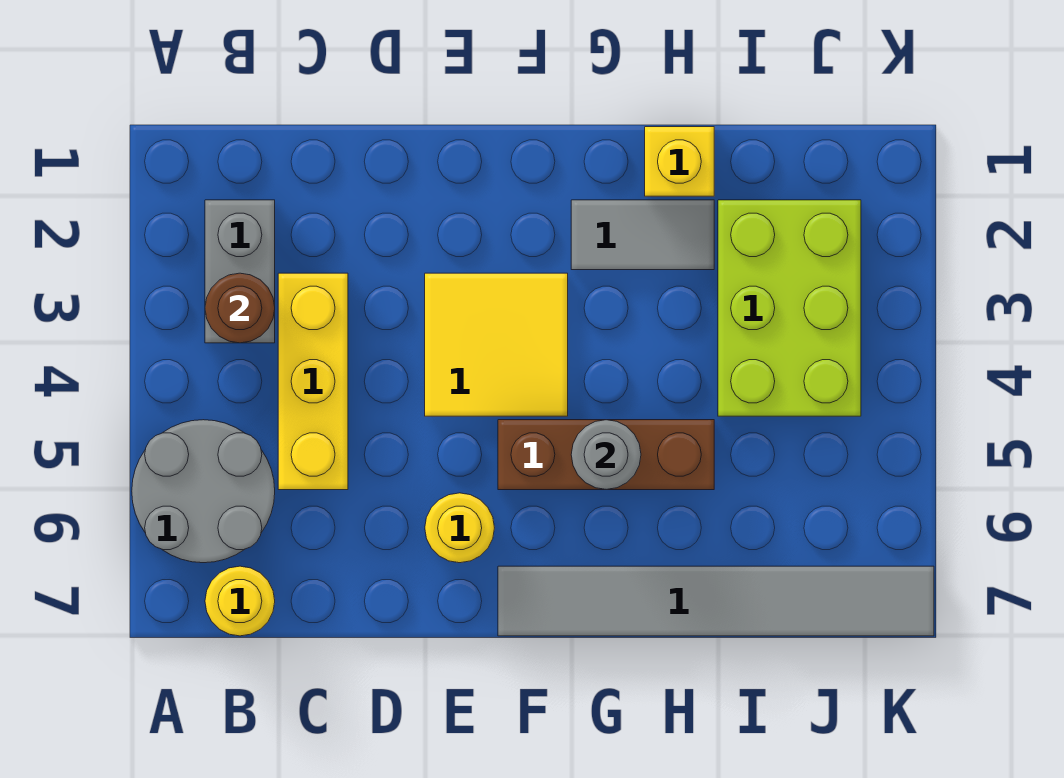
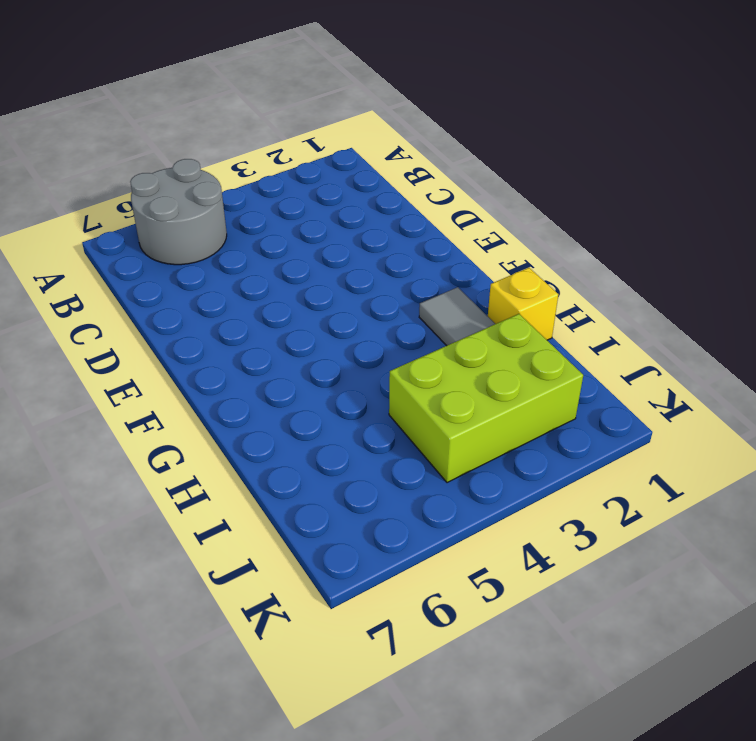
none -> grey 1x2 brick [205,200,275,343]
none -> yellow 1x1 round brick [205,566,275,636]
none -> yellow 1x3 brick [278,273,348,490]

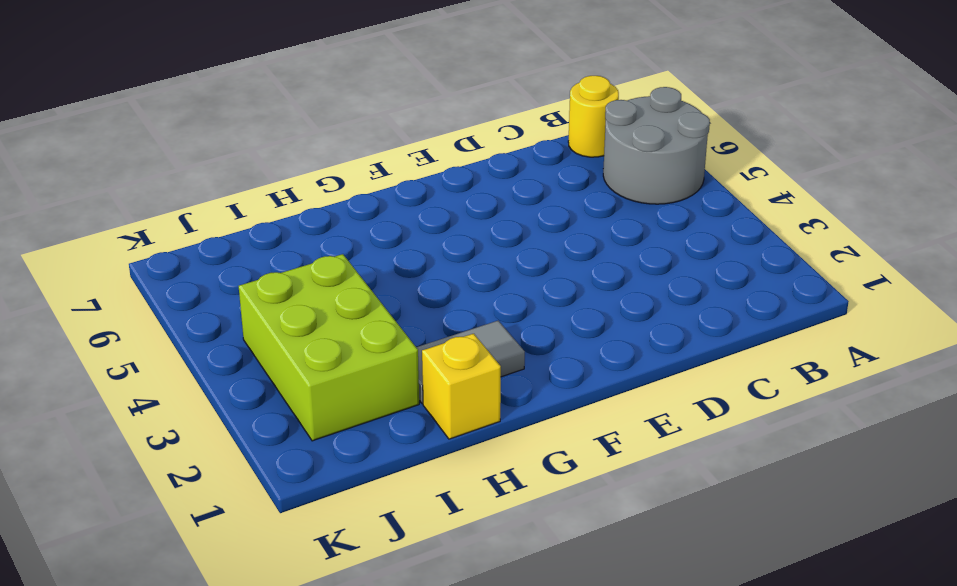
none -> grey 1x2 brick [205,200,275,343]
none -> yellow 1x3 brick [278,273,348,490]
none -> yellow 2x2 tile [425,273,568,416]

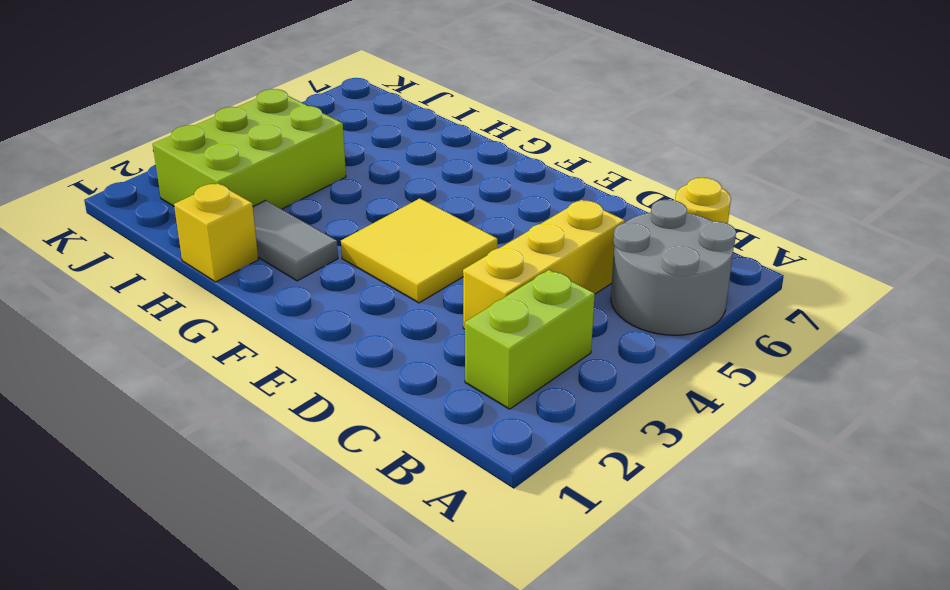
lime 1x2 brick [465,270,595,409] -> grey 1x2 brick [205,200,275,343]
none -> yellow 1x1 round brick [425,493,494,563]
none -> brown 1x3 brick [498,420,714,490]
none -> grey 1x6 tile [498,566,934,636]

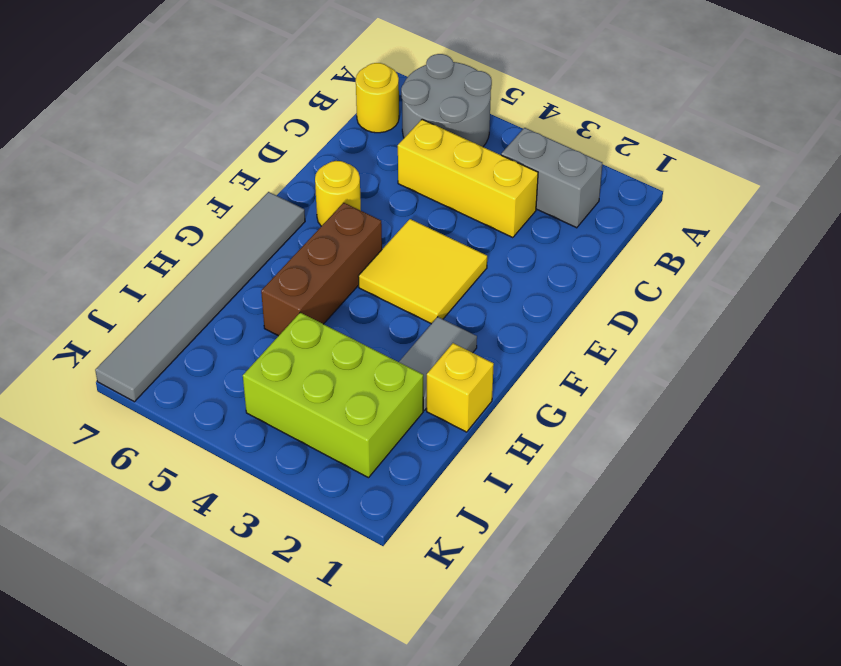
none -> brown 1x1 round brick [205,273,275,343]
none -> grey 1x1 round brick [571,420,641,490]

